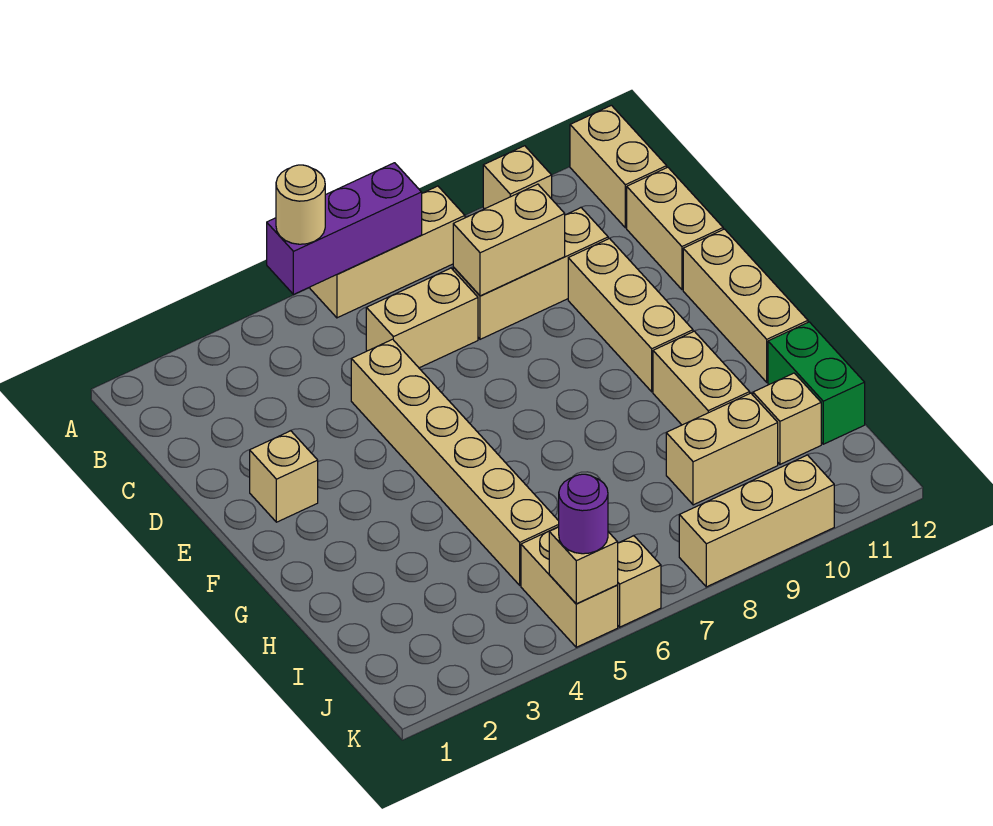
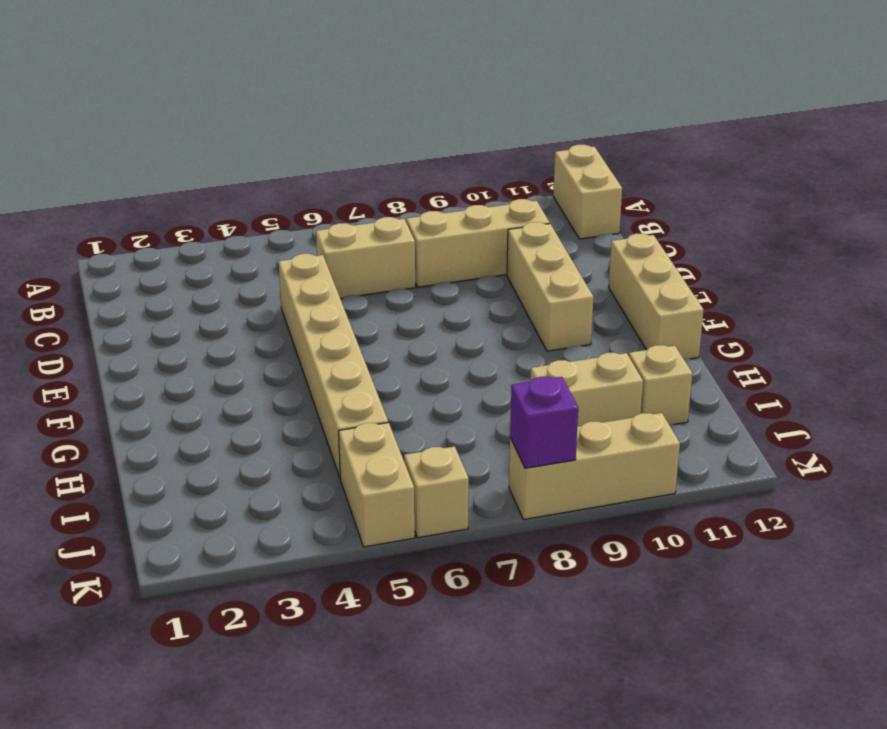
purple 1x1 brick [510,377,578,468] -> none
none -> tan 1x3 brick [310,186,465,318]
none -> tan 1x1 brick [483,146,552,209]
none -> tan 1x2 brick [627,167,723,290]

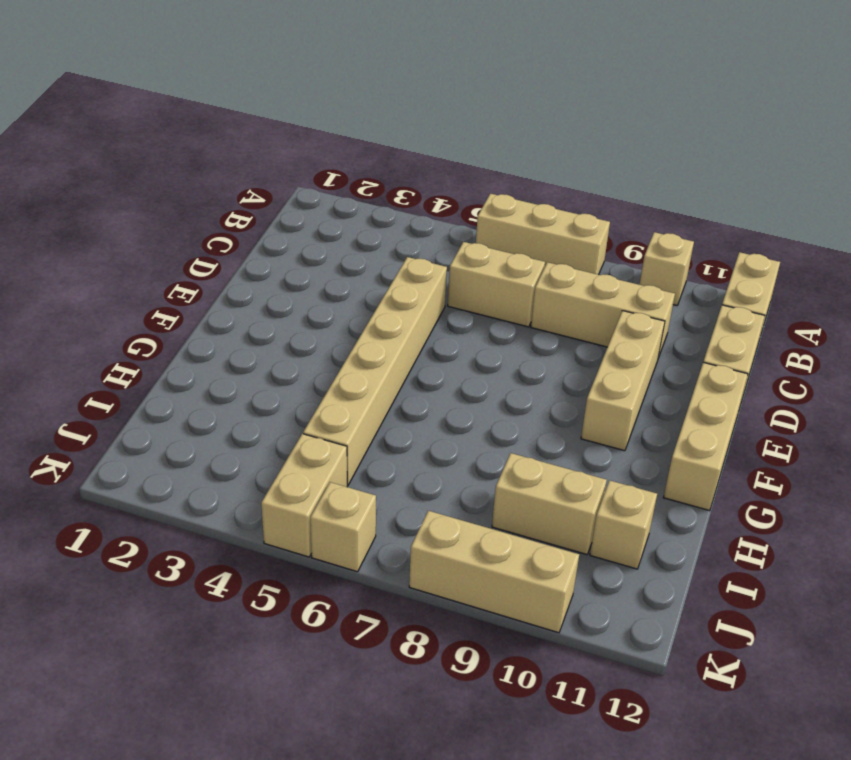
none -> tan 1x1 brick [250,431,318,522]
none -> tan 1x2 brick [653,331,750,425]
none -> green 1x2 brick [768,322,865,444]

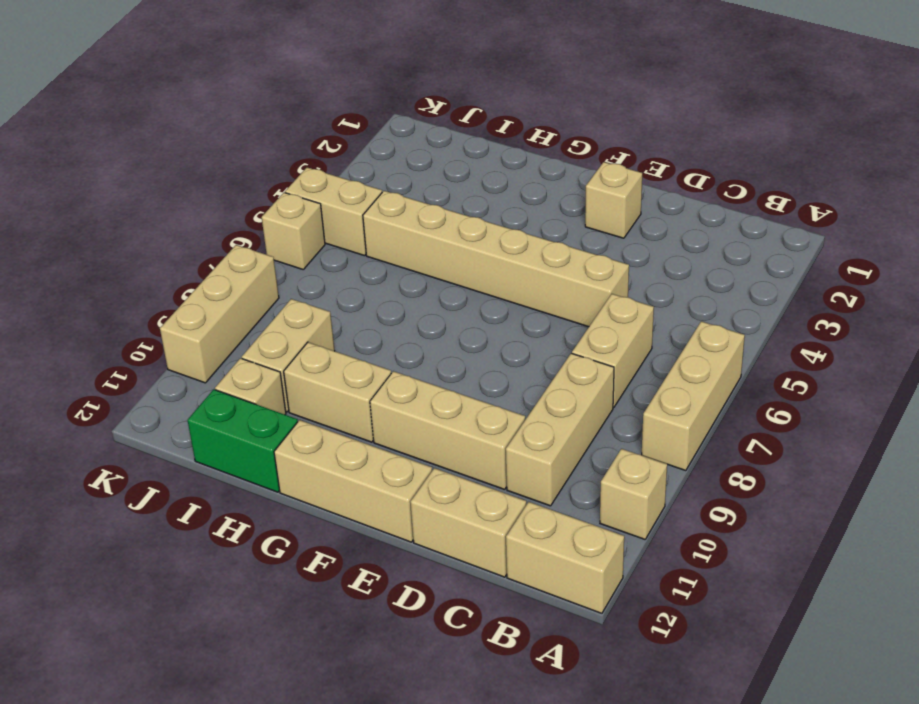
none -> purple 1x3 brick [267,163,422,294]
none -> tan 1x2 brick [453,184,565,296]
none -> tan 1x1 brick [549,527,618,604]

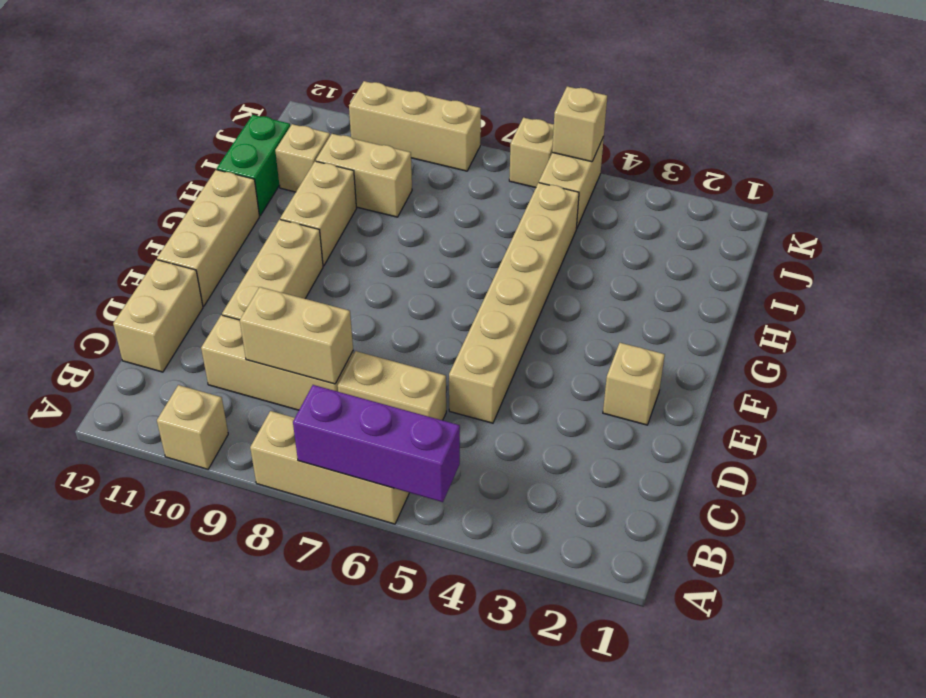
none -> tan 1x2 brick [570,105,667,228]
none -> tan 1x1 round brick [276,165,325,244]
none -> purple 1x1 round brick [559,474,608,554]

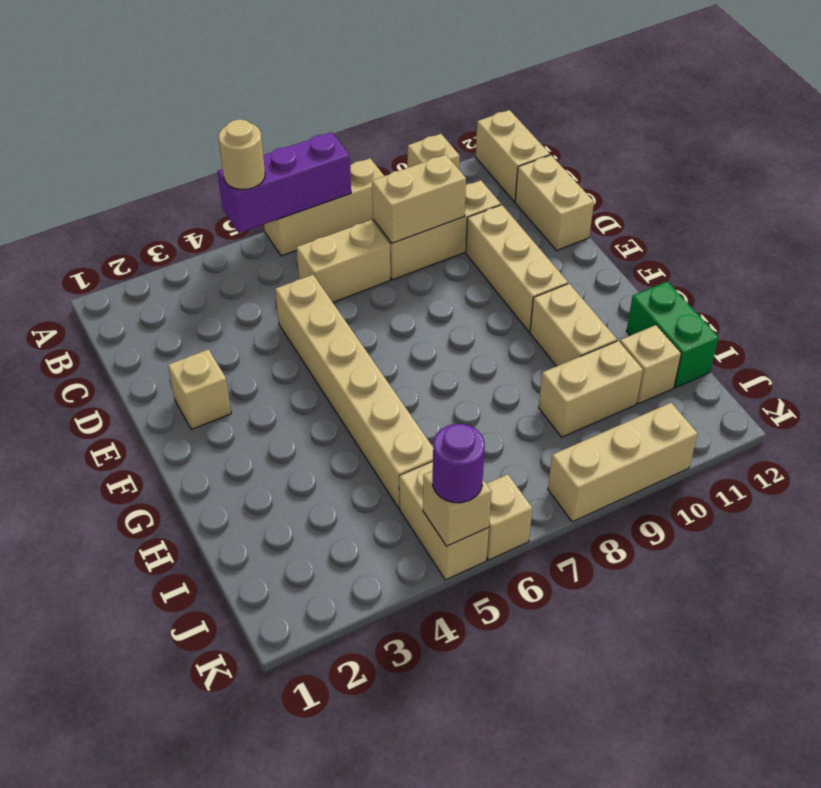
none -> tan 1x3 brick [683,229,808,382]

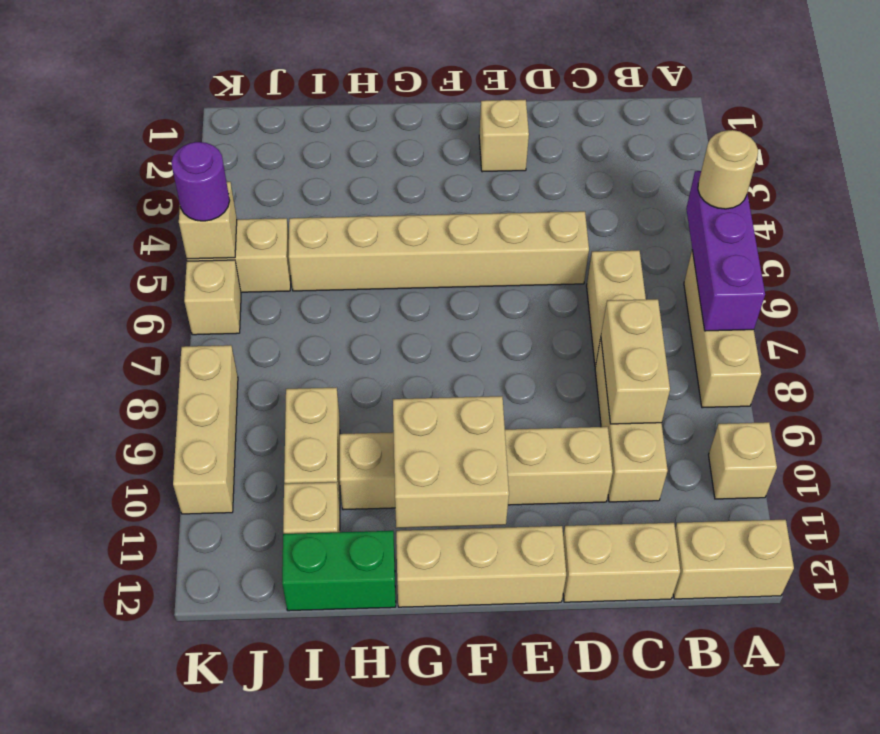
tan 2x2 brick [393,396,509,528] -> none

